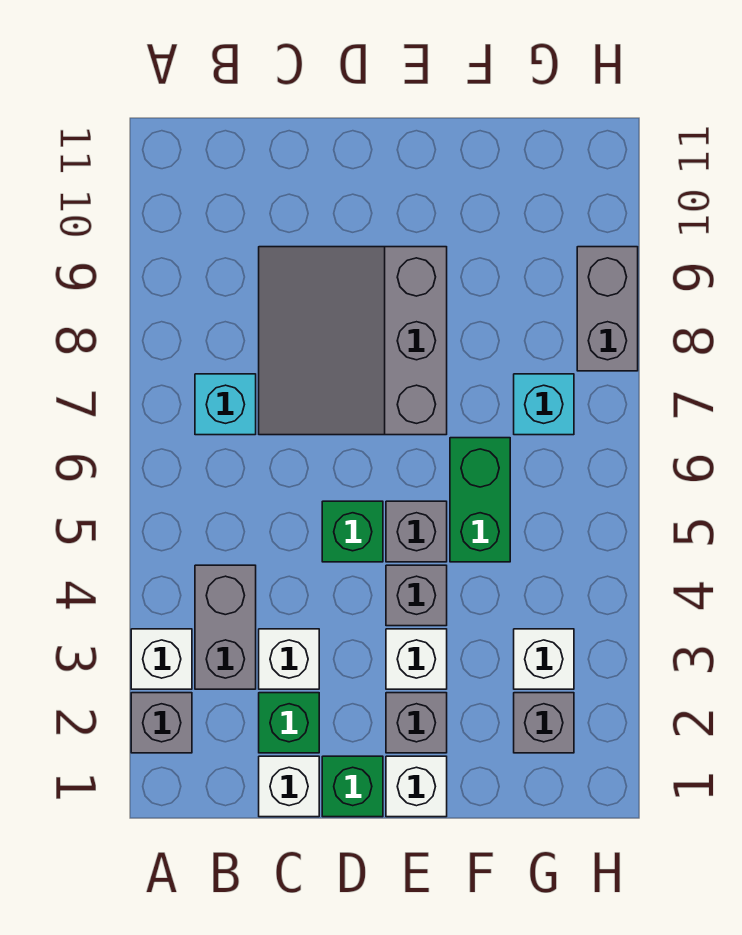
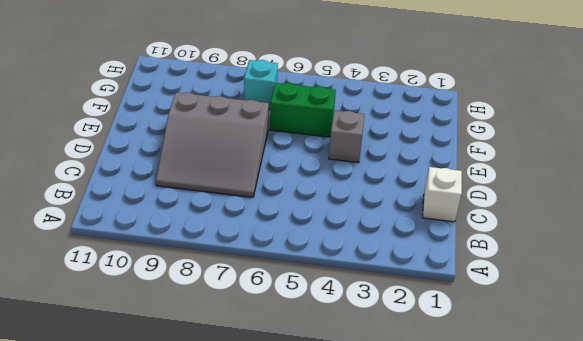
none -> grey 1x1 brick [131,693,192,753]
none -> white 1x1 brick [131,629,192,689]
none -> grey 1x2 brick [195,565,256,689]

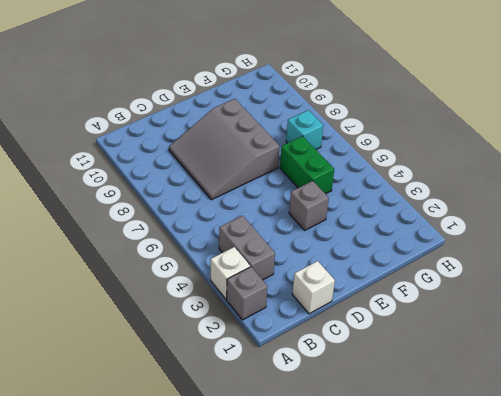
none -> cyan 1x1 brick [195,374,256,435]
none -> green 1x1 brick [259,693,319,753]
none -> white 1x1 brick [259,629,319,689]

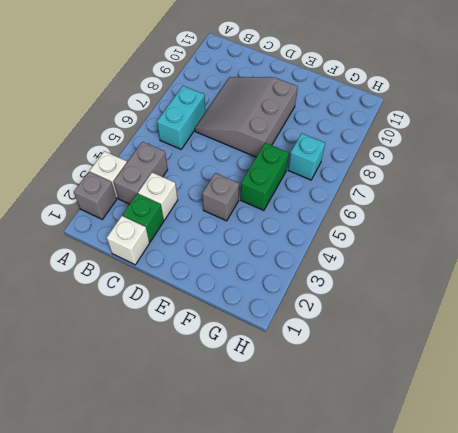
cyan 1x2 brick [157,86,205,149] -> cyan 1x1 brick [195,374,256,435]
none -> green 1x1 brick [322,756,383,817]
none -> green 1x1 brick [322,501,383,562]
none -> white 1x1 brick [386,756,447,817]

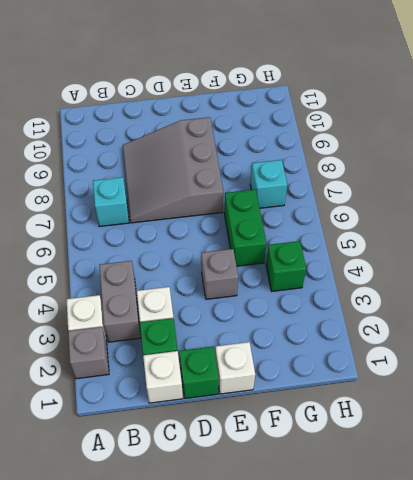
green 1x1 brick [266,241,306,291] -> green 1x1 brick moved to [322,501,383,562]
none -> grey 1x1 brick [386,693,447,753]
none -> white 1x1 brick [386,629,447,689]
none -> grey 1x1 brick [386,501,447,562]

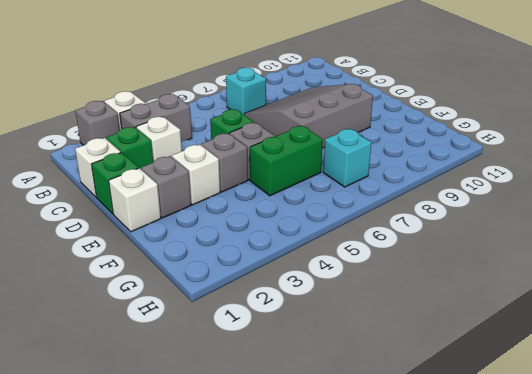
none -> grey 1x1 brick [514,693,574,753]
none -> white 1x1 brick [514,629,574,689]
none -> grey 1x2 brick [577,247,638,371]

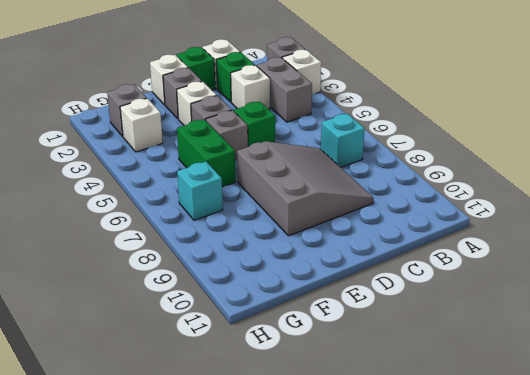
none -> grey 1x2 brick [577,247,638,371]

